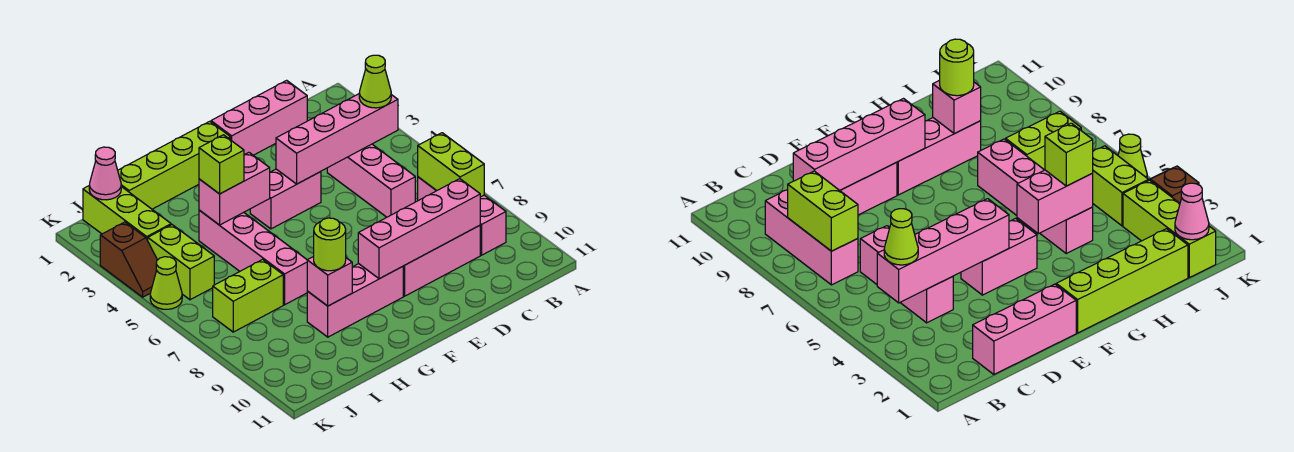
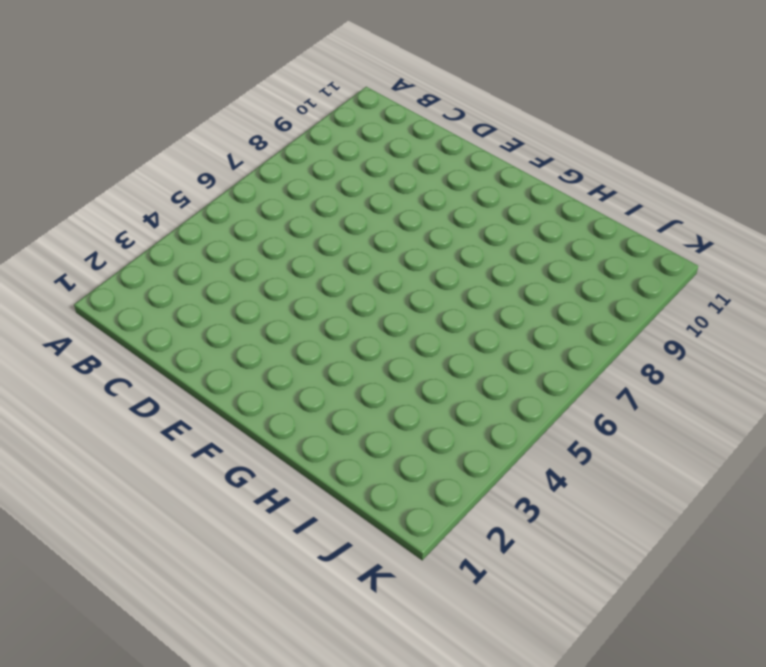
none -> pink 1x3 brick [418,177,506,255]
none -> pink 1x3 brick [211,80,307,155]
none -> pink 1x3 brick [327,144,415,217]

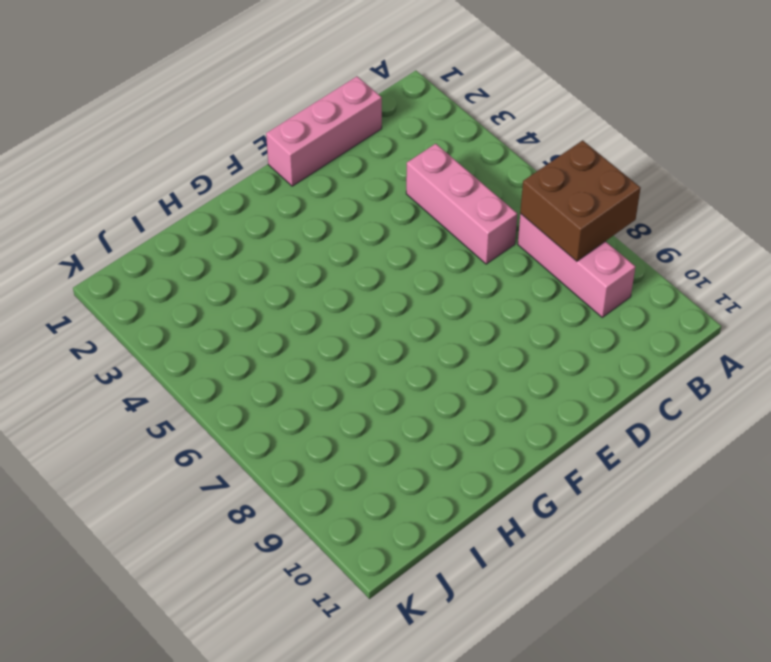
brown 2x2 brick [520,140,641,261] -> lime 1x2 brick [418,133,484,197]
none -> pink 1x3 brick [403,225,480,296]
none -> pink 1x2 brick [250,169,321,229]
none -> lime 1x4 brick [118,121,230,209]

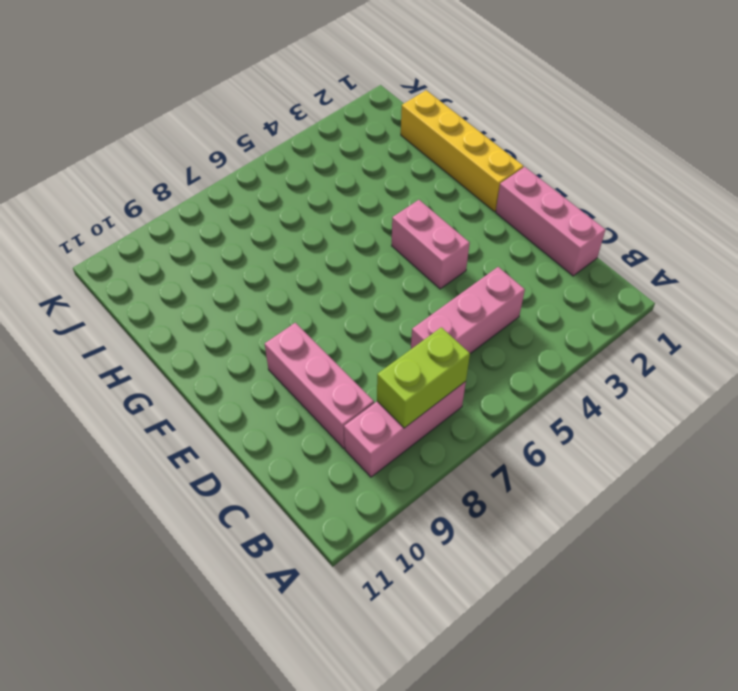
yellow 1x4 brick [401,90,523,211] -> lime 1x4 brick [118,121,230,209]
none -> pink 1x3 brick [307,264,403,337]
none -> pink 1x4 brick [199,210,307,305]
none -> lime 1x2 brick [213,259,283,332]

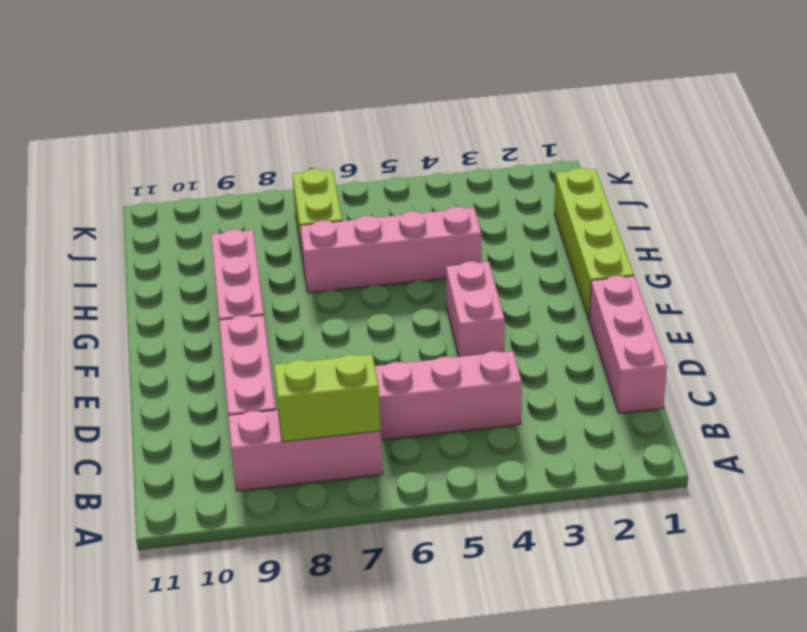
none -> lime 1x3 brick [83,186,171,240]
none -> lime 1x2 brick [148,225,214,300]
none -> brown 1x2 slope [100,222,157,297]

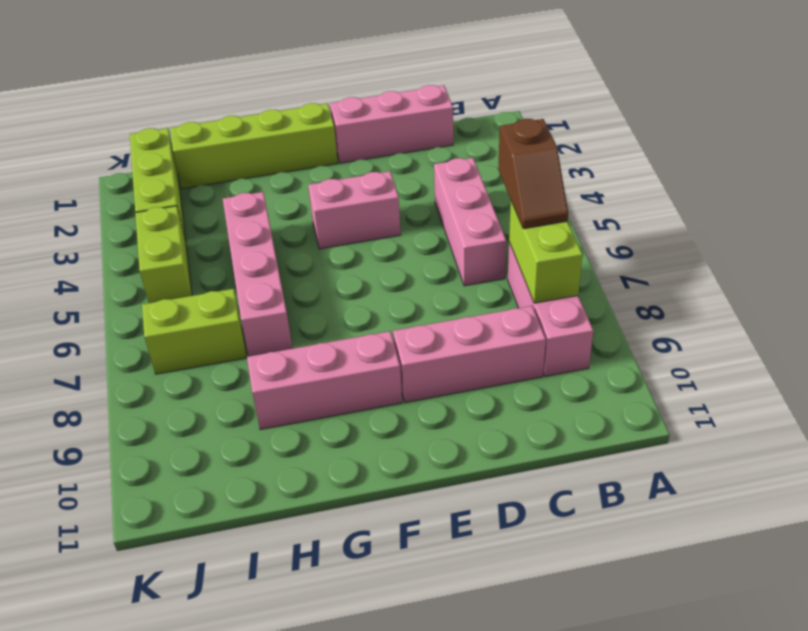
brown 1x2 slope [498,119,568,229] -> brown 1x2 slope moved to [100,222,157,297]
none -> lime 1x1 cone [150,257,182,309]
none -> pink 1x4 brick [276,94,398,184]
none -> pink 1x4 brick [358,179,480,279]

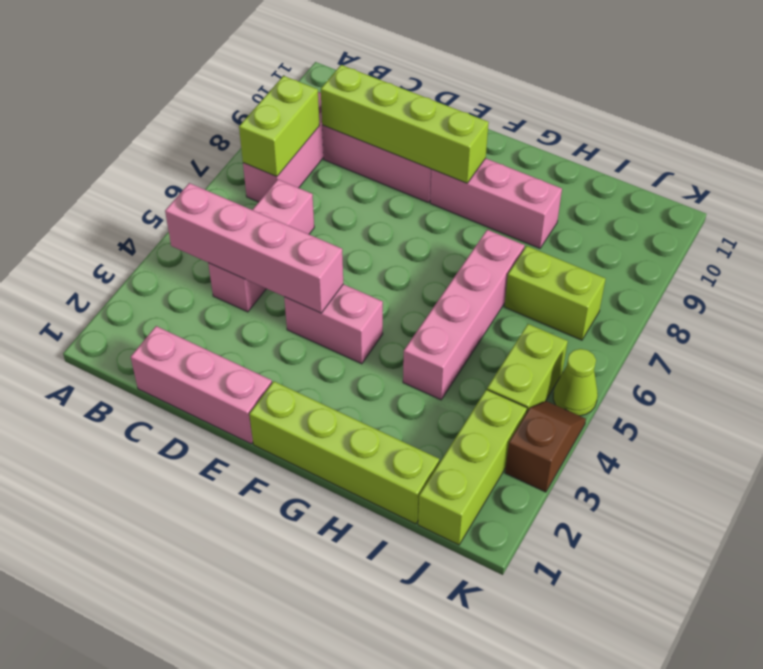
lime 1x4 brick [321,65,489,183] -> pink 1x4 brick [358,179,480,279]
none -> pink 1x2 brick [199,153,270,225]
none -> pink 1x1 brick [307,256,352,306]
none -> pink 1x1 cone [89,147,121,200]

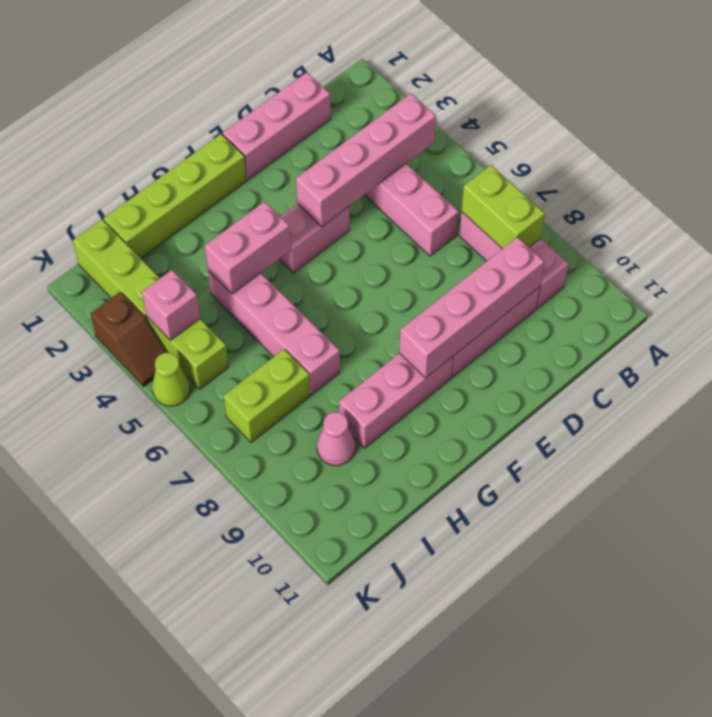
pink 1x1 cone [317,412,355,466] -> pink 1x1 cone moved to [89,147,121,200]
pink 1x1 brick [142,270,200,341] -> pink 1x1 brick moved to [307,256,352,306]
none -> lime 1x1 cone [359,55,391,108]
none -> lime 1x1 brick [199,135,244,194]
none -> lime 1x1 round brick [314,218,346,271]

